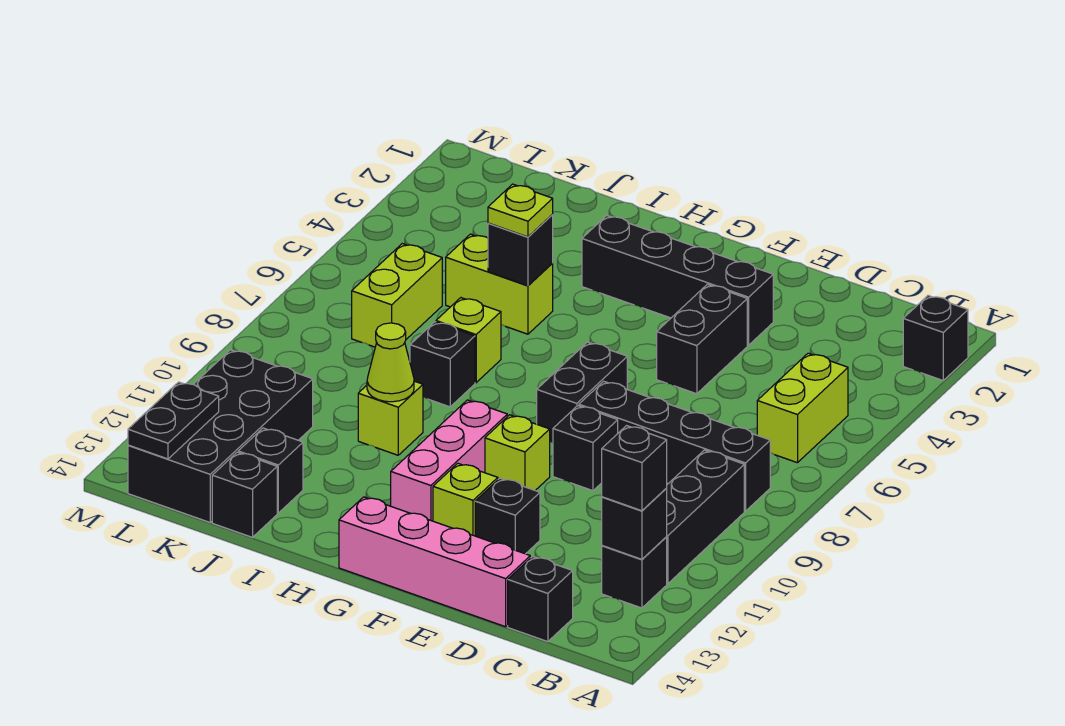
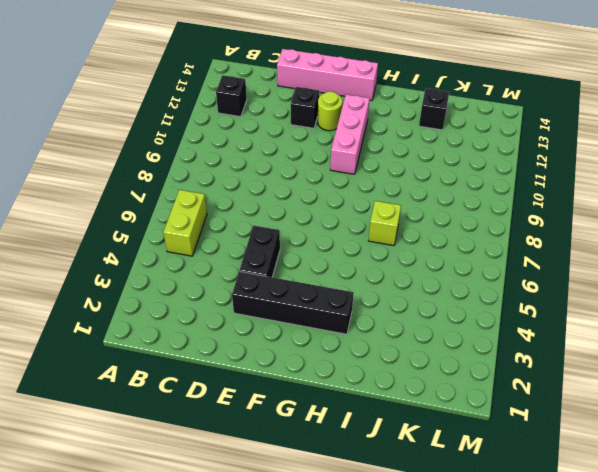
lime 1x1 round brick [318,92,342,131] -> lime 1x1 brick [433,463,498,536]
none -> black 1x1 brick [903,296,968,380]
none -> black 1x4 brick [579,381,770,511]
none -> black 1x3 brick [666,450,744,584]

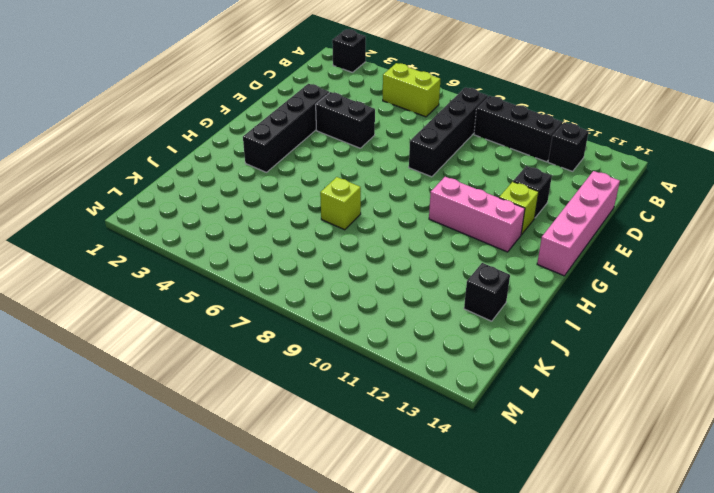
none -> black 1x1 brick [508,556,573,642]
none -> black 1x1 brick [553,406,618,491]
none -> black 1x2 brick [537,342,627,443]

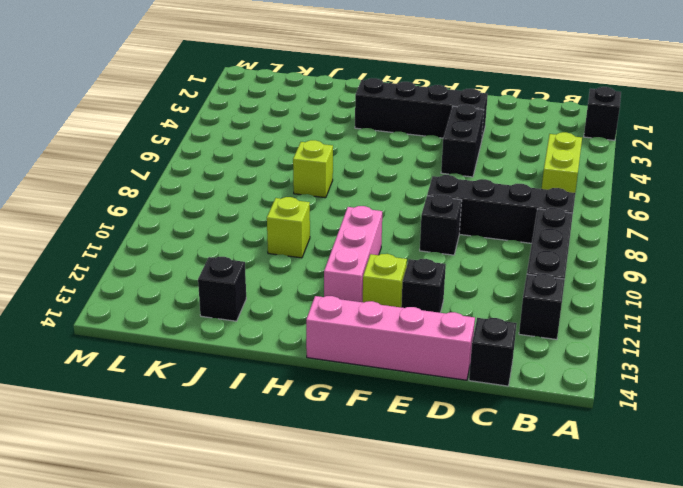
none -> black 1x2 brick [537,342,627,443]
none -> lime 1x1 brick [485,415,550,490]
none -> lime 1x2 brick [446,234,553,334]

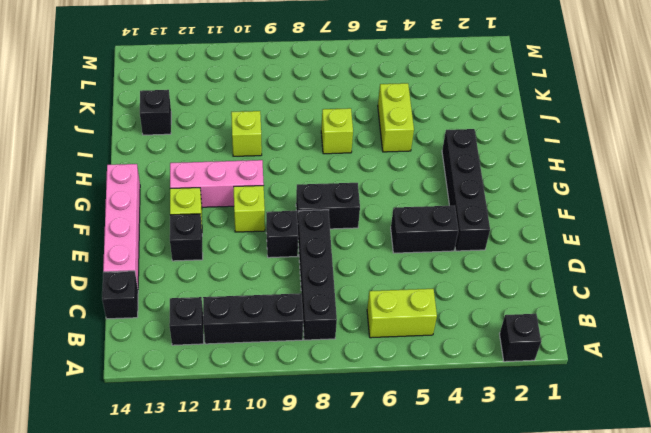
none -> black 1x1 brick [410,322,475,407]
none -> black 1x1 brick [212,452,277,537]
none -> lime 1x2 brick [352,244,442,347]

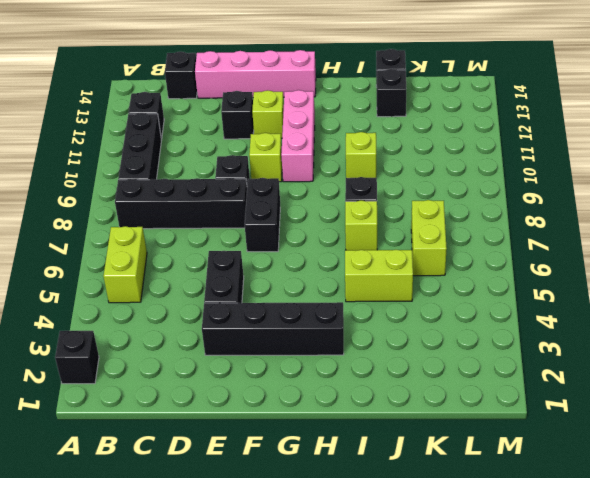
none -> black 2x4 brick [128,350,313,522]
none -> black 1x1 brick [602,489,667,559]
none -> black 1x1 brick [488,215,553,286]

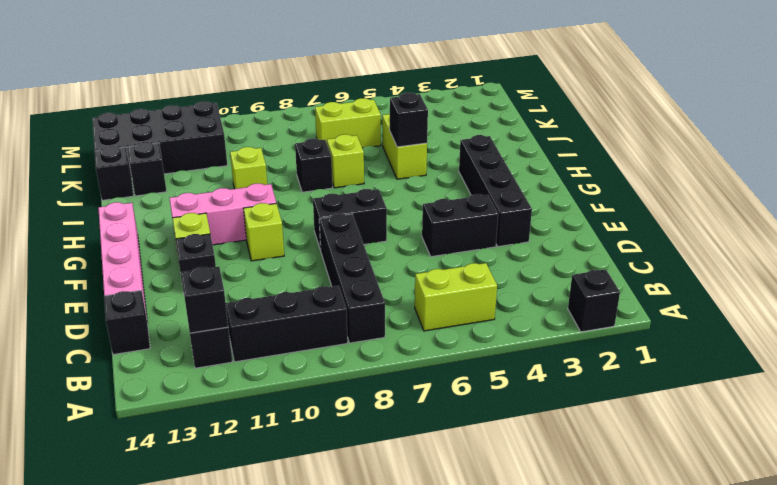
none -> black 1x1 brick [553,406,618,491]
none -> lime 1x1 cone [367,323,414,402]
none -> black 1x2 plate [128,382,219,459]

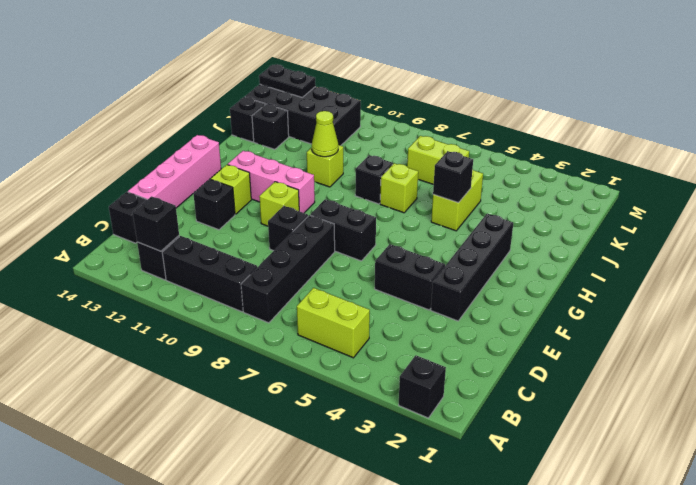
none -> black 1x1 brick [602,426,667,511]
none -> lime 1x1 plate [488,184,553,237]

